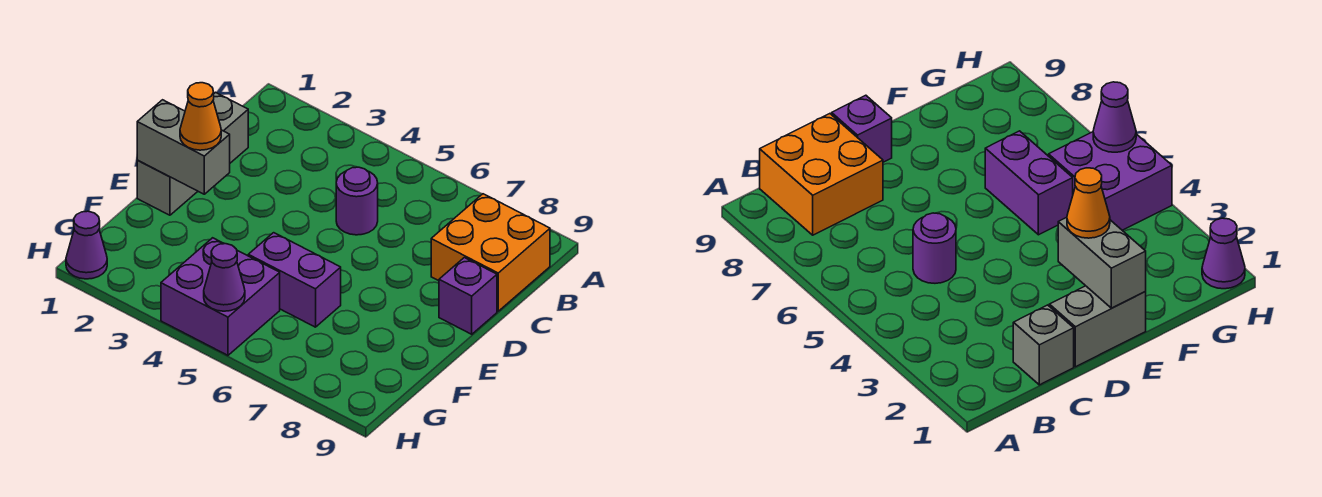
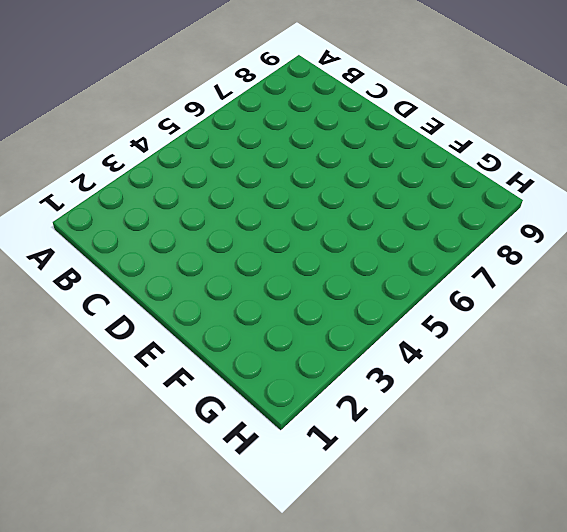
none -> orange 2x2 brick [431,194,550,311]
none -> grey 1x1 brick [213,92,248,163]

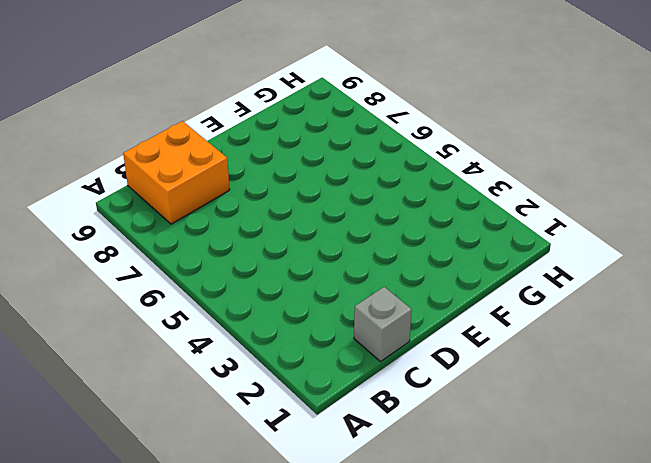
none -> purple 1x1 round brick [336,167,378,235]
none -> grey 1x2 brick [137,160,198,215]

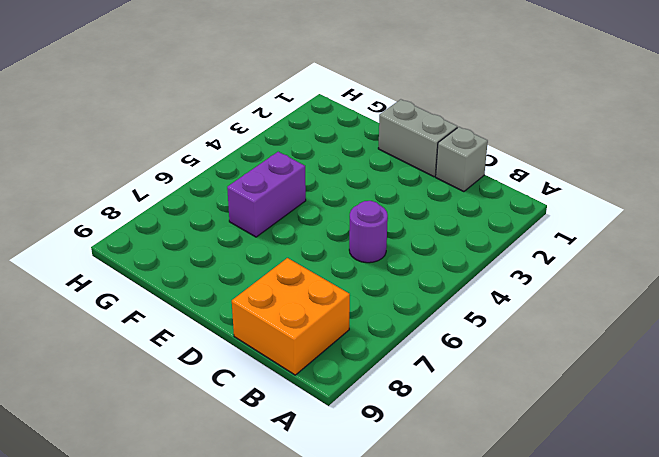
none -> purple 1x1 brick [439,258,497,334]
none -> purple 2x2 brick [161,238,280,355]

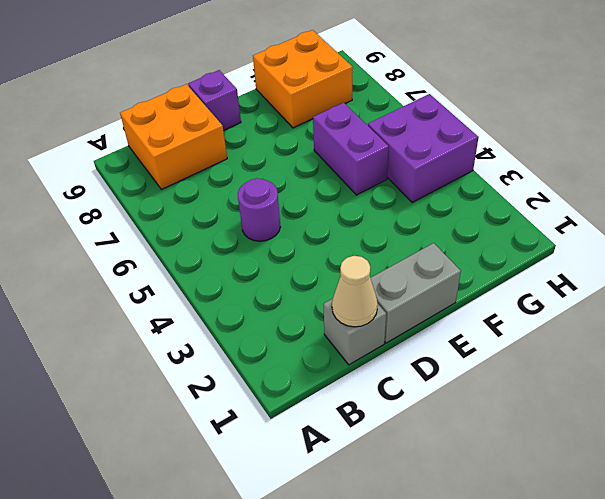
tan 1x1 cone [332,256,378,327] -> none
orange 2x2 brick [253,30,353,128] -> none
none -> purple 1x1 cone [66,211,107,279]
none -> grey 1x2 brick [137,100,230,194]

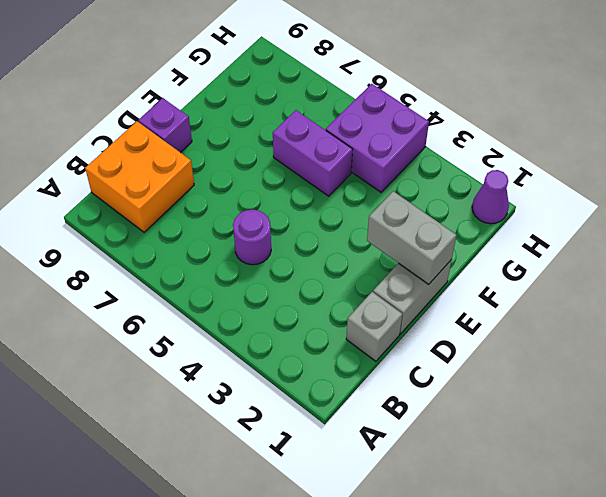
none -> purple 1x1 cone [204,244,245,311]
none -> orange 1x1 cone [180,83,221,150]

